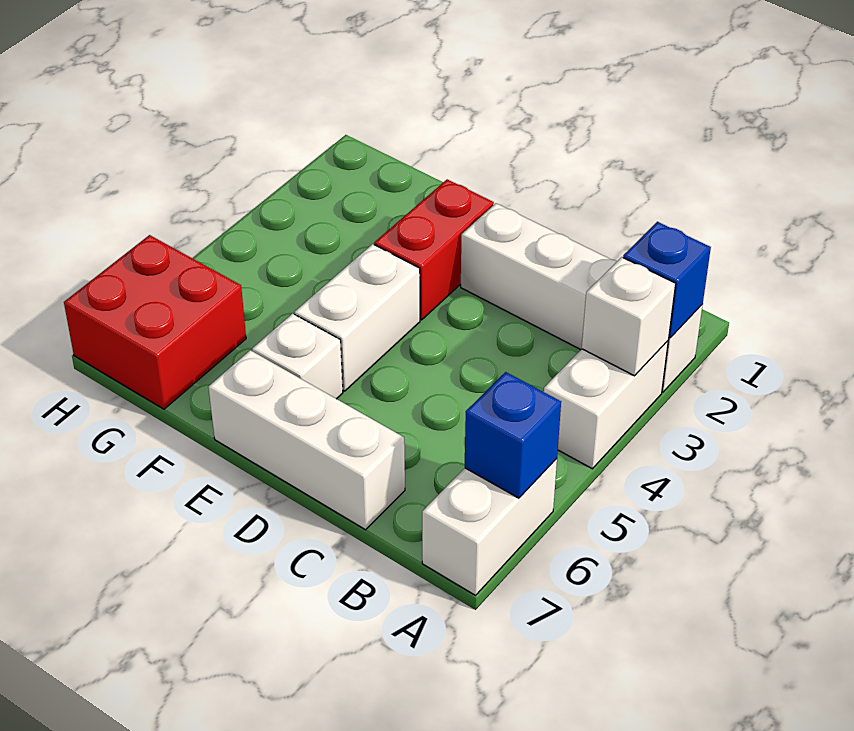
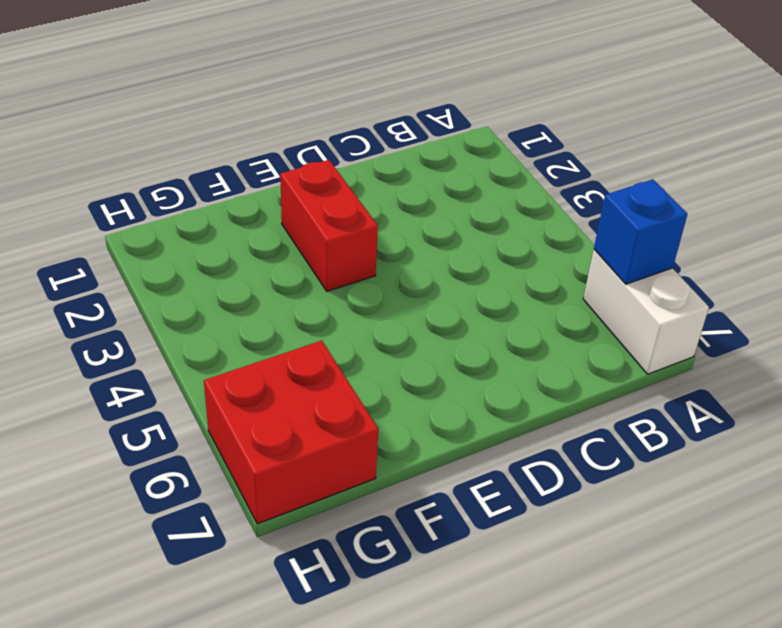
none -> white 1x4 brick [461,203,703,392]
none -> white 1x2 brick [544,341,668,469]

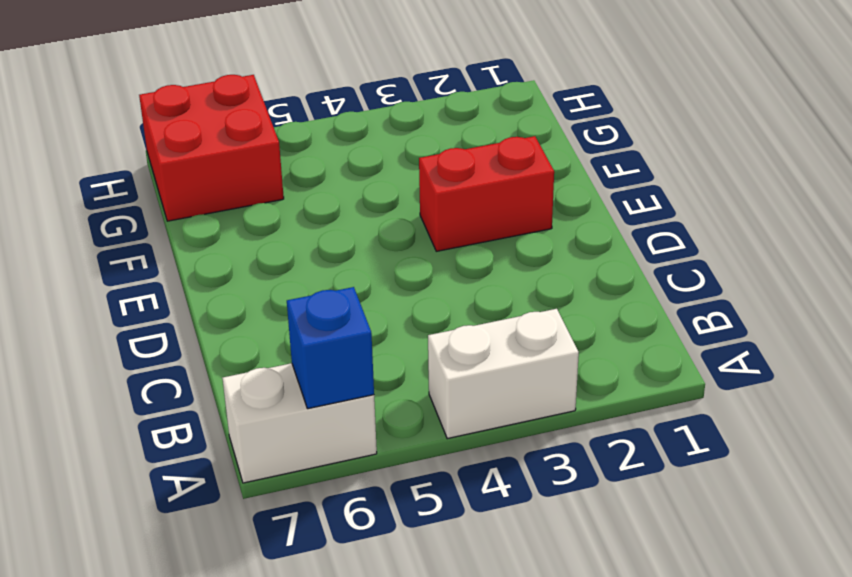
none -> white 1x4 brick [461,203,703,392]
none -> white 1x3 brick [208,350,405,530]

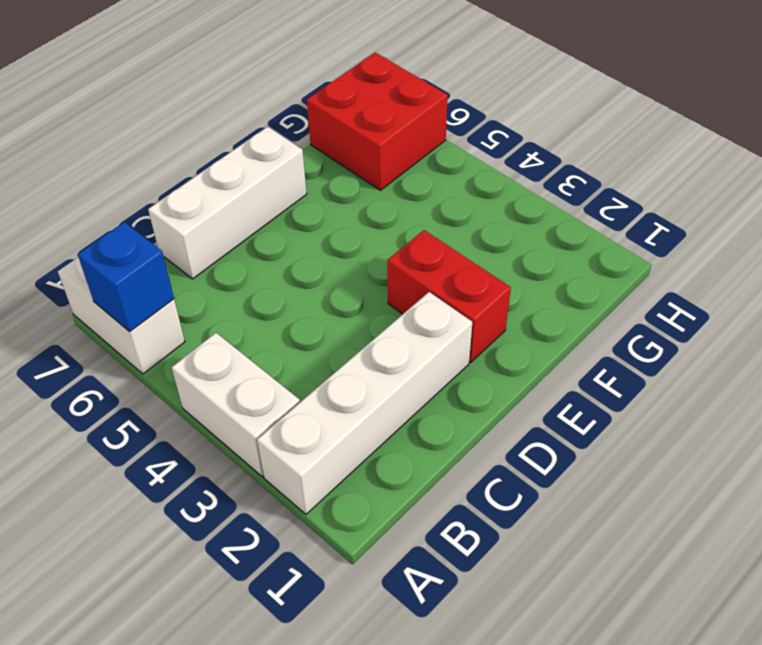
none -> white 1x2 brick [295,244,420,391]
none -> white 1x1 brick [252,314,343,399]

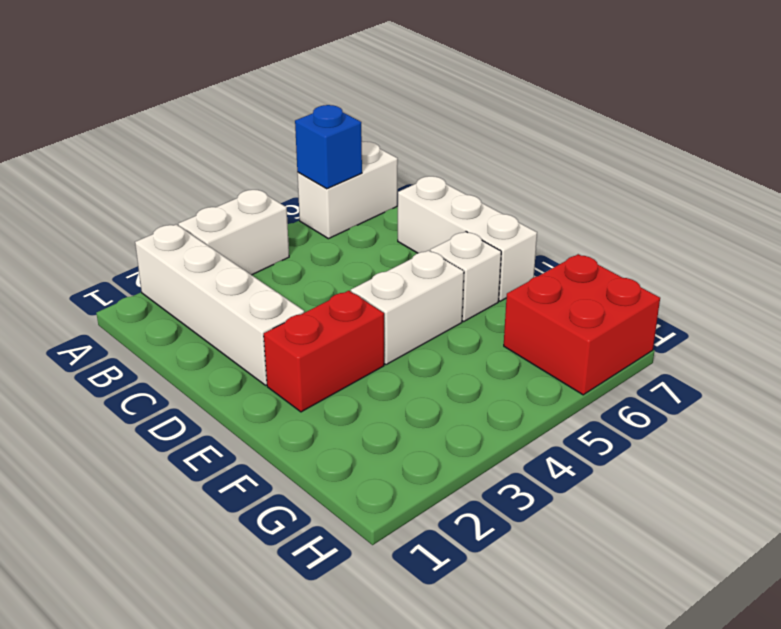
none -> blue 1x1 brick [623,222,711,338]
none -> white 1x1 brick [582,257,676,376]

